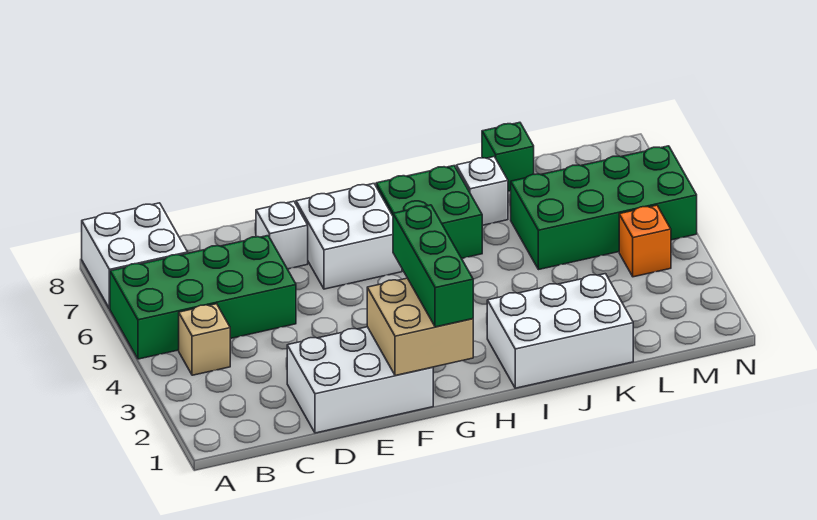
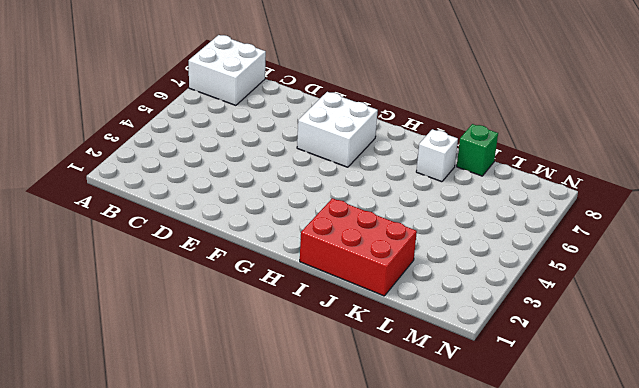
red 2x3 brick [300,198,417,296] -> white 2x3 brick [487,274,633,388]
none -> green 2x4 brick [110,236,296,359]
none -> tan 1x1 brick [179,304,230,375]
none -> white 2x3 brick [287,327,433,433]

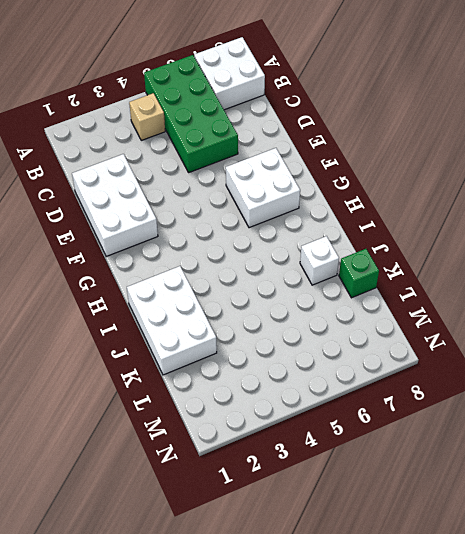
none -> white 1x1 brick [256,201,308,269]
none -> green 2x2 brick [376,166,482,258]
none -> green 2x4 brick [511,146,697,270]

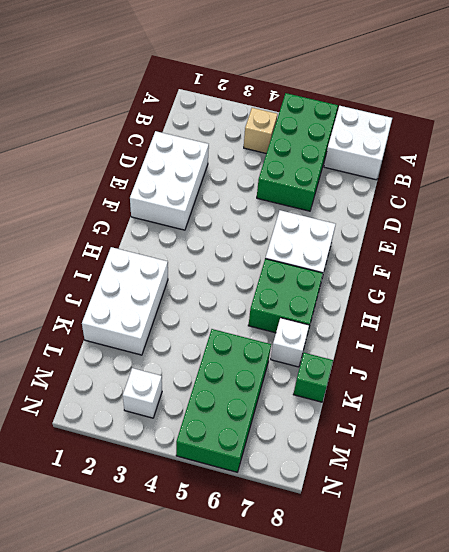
white 1x1 brick [123,368,162,418] -> white 1x1 brick moved to [256,201,308,269]
none -> orange 1x1 brick [619,205,671,277]
none -> tan 2x2 brick [367,278,473,376]
none -> green 1x3 brick [393,205,473,327]

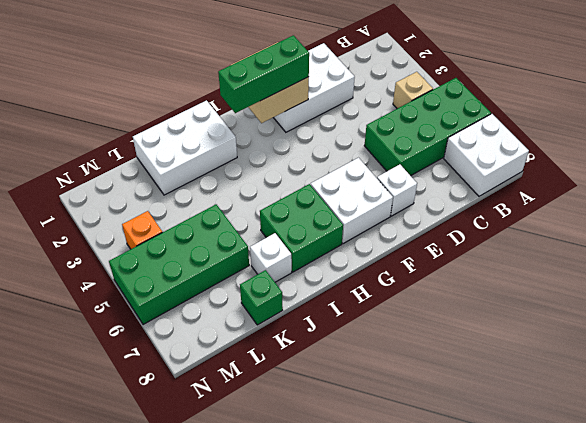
green 1x3 brick [218,35,309,113] -> green 1x3 brick turned to [393,205,473,327]

